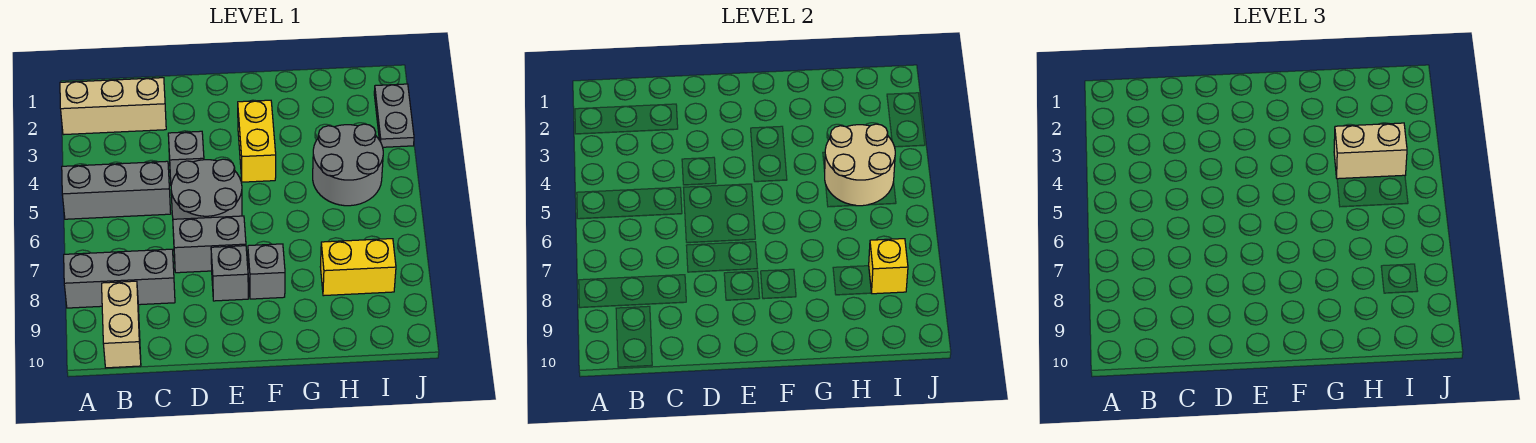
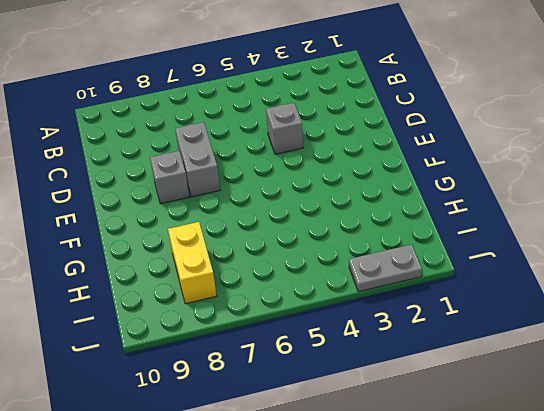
none -> tan 1x3 brick [60,78,166,135]
none -> grey 1x3 brick [62,161,171,219]
none -> grey 1x3 brick [64,249,175,308]

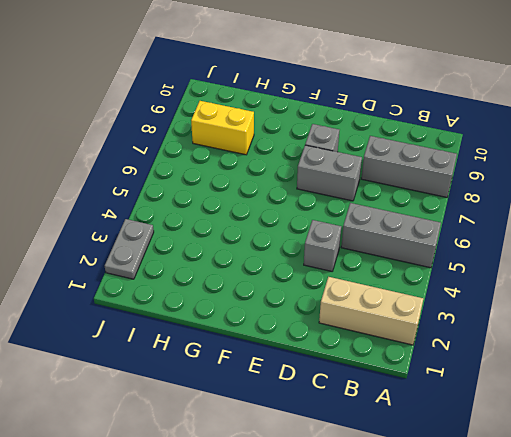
none -> tan 1x2 brick [102,281,141,368]
none -> grey 2x2 round brick [171,159,242,219]
none -> yellow 1x2 brick [238,100,276,182]

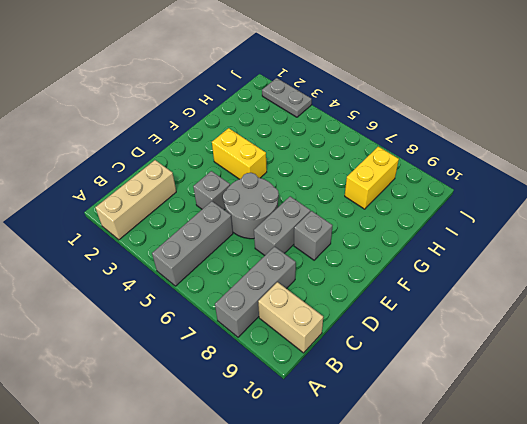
none -> grey 1x1 brick [248,244,285,299]
none -> grey 2x2 round brick [313,124,383,206]
none -> tan 2x2 round brick [824,124,895,206]

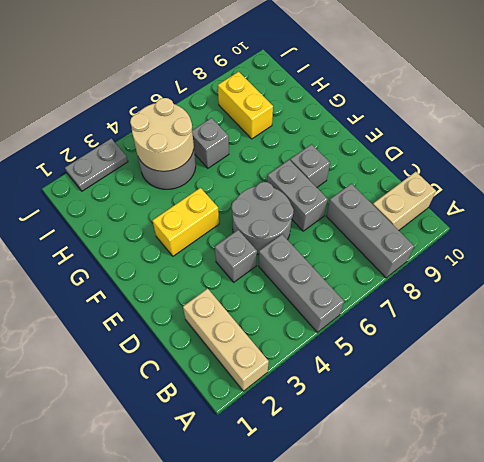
grey 1x1 brick [192,118,229,168] -> grey 1x1 brick moved to [248,244,285,299]
none -> yellow 1x1 brick [869,239,908,294]
none -> tan 1x2 brick [1334,123,1407,179]

